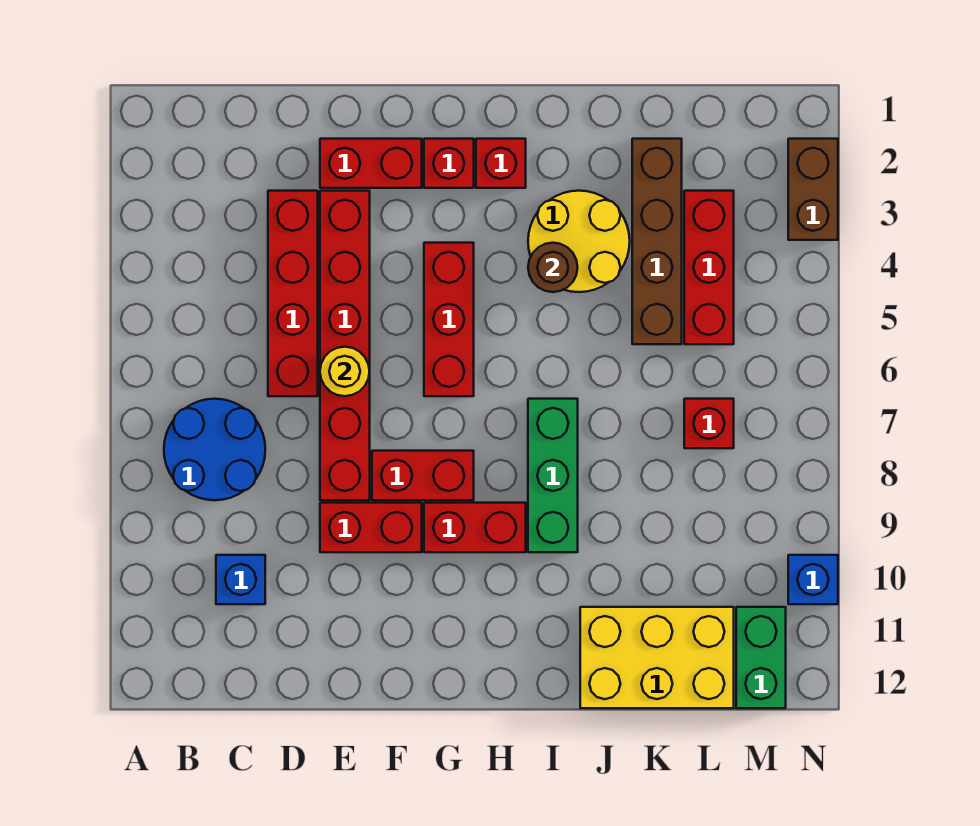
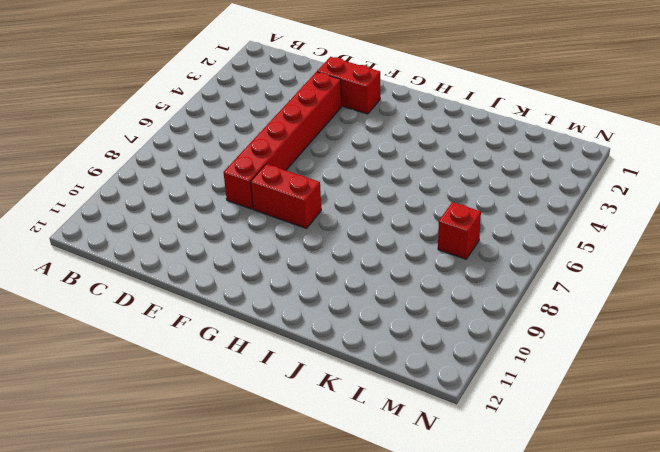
none -> blue 2x2 round brick [164,399,265,500]
none -> blue 1x1 brick [216,555,265,604]
none -> red 1x4 brick [268,191,318,396]

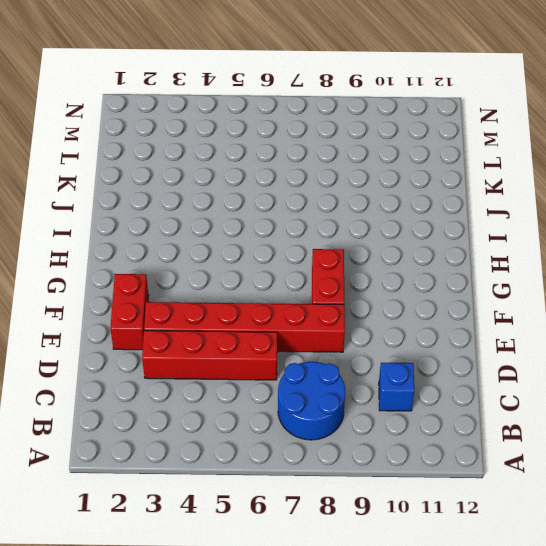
none -> red 1x2 brick [320,503,422,552]
none -> red 1x1 brick [424,139,474,188]
none -> red 1x3 brick [424,243,474,396]

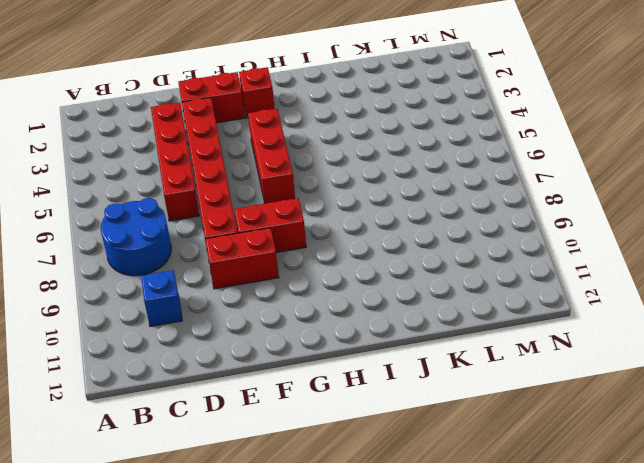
none -> red 1x2 brick [424,503,526,552]
none -> red 1x1 brick [476,139,526,188]
none -> yellow 2x2 round brick [528,191,630,292]

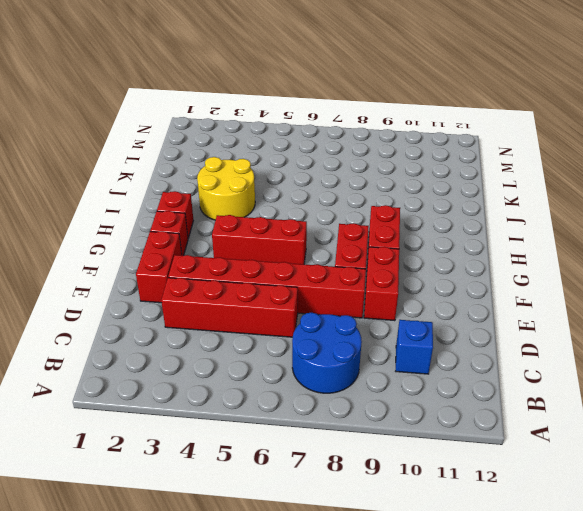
none -> green 1x3 brick [528,399,578,552]
none -> yellow 2x3 brick [580,607,734,708]
none -> brown 1x4 brick [632,139,682,344]

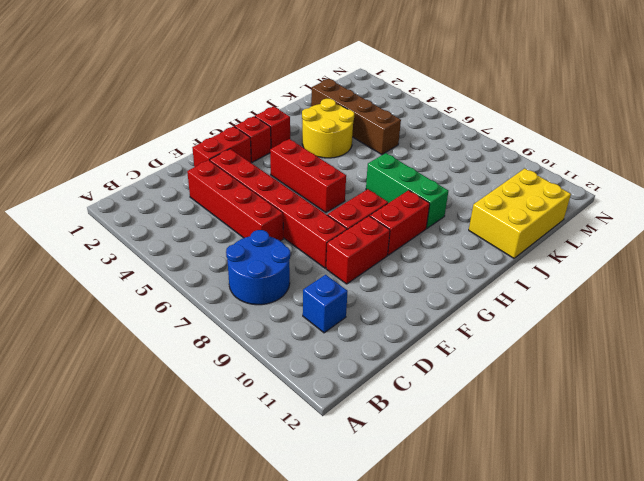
none -> red 1x3 brick [684,191,734,344]
none -> red 1x1 brick [684,399,734,448]
none -> green 1x2 brick [736,607,786,708]

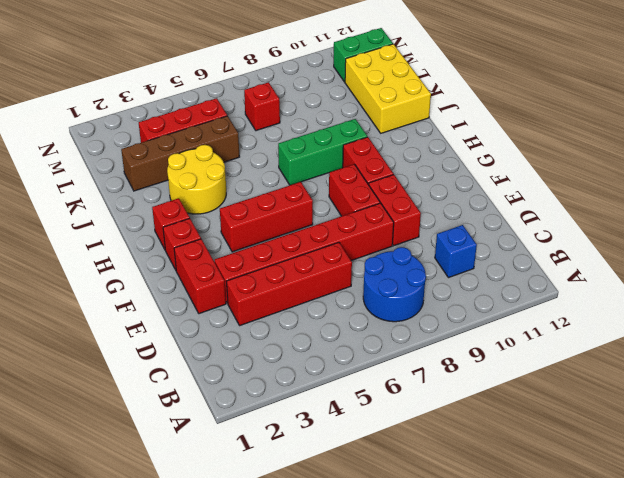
none -> brown 1x2 brick [788,139,838,240]
none -> blue 1x1 brick [788,555,838,604]
none -> yellow 1x1 round brick [320,347,370,396]

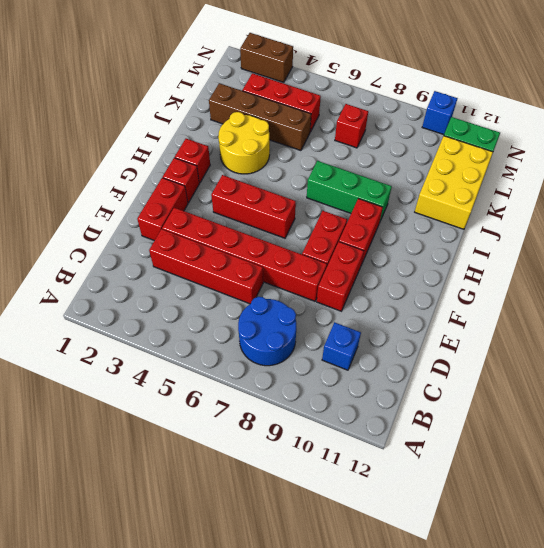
none -> yellow 1x1 round brick [320,347,370,396]
none -> brown 1x1 round brick [528,243,578,292]

